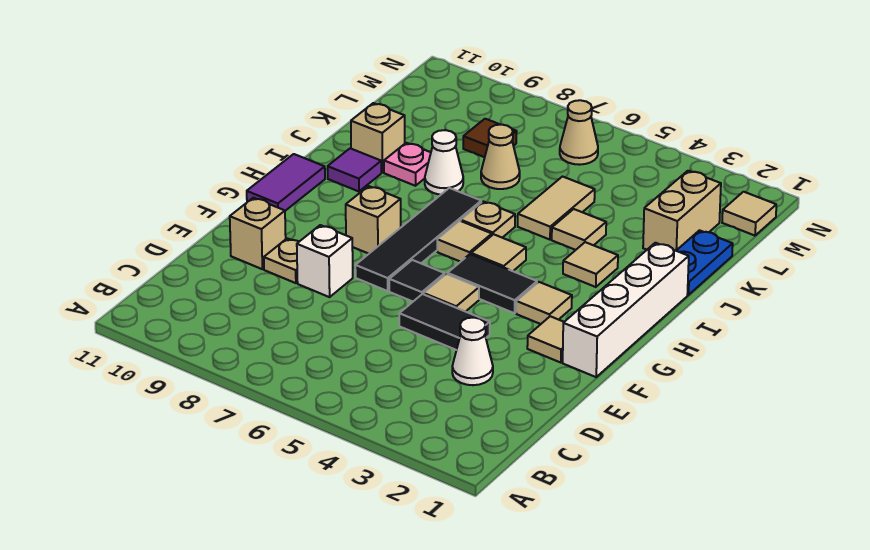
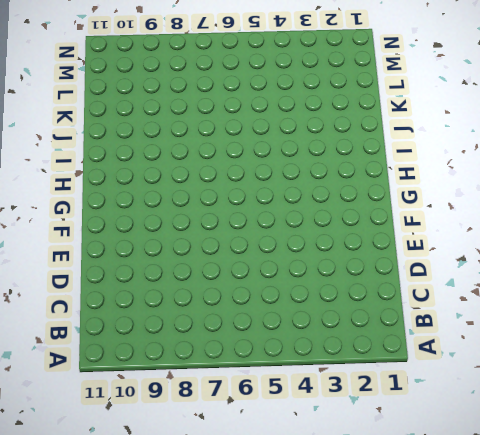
none -> white 1x1 cone [452,318,493,385]
none -> black 1x2 tile [399,294,490,350]
none -> white 1x1 brick [297,225,353,297]
none -> tan 1x1 plate [264,238,299,283]

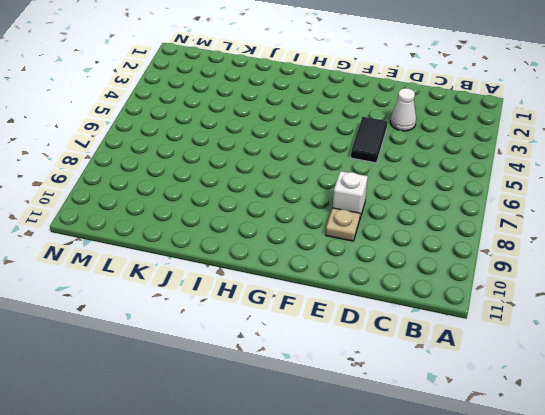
none -> tan 1x1 brick [230,198,286,269]
none -> white 1x4 brick [563,243,689,377]
none -> tan 1x1 tile [527,316,564,363]
none -> tan 1x1 tile [424,274,479,312]

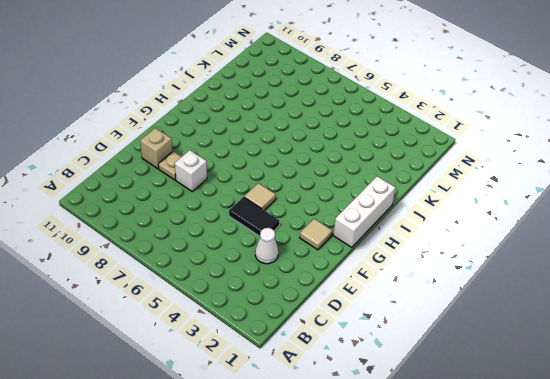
white 1x3 brick [333,176,395,247] -> white 1x4 brick [563,243,689,377]
none -> black 1x1 tile [389,260,445,301]
none -> black 1x4 tile [355,188,481,291]
none -> tan 1x1 tile [516,282,572,324]
none -> black 1x2 tile [447,254,537,313]

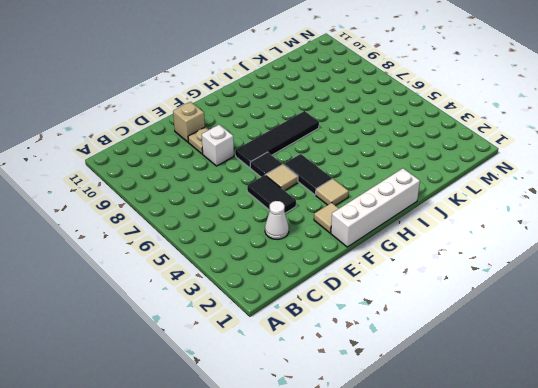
none -> tan 1x1 brick [346,186,401,254]
none -> purple 1x2 tile [247,154,325,211]
none -> tan 1x1 tile [471,234,526,271]
none -> tan 1x1 tile [437,221,492,262]

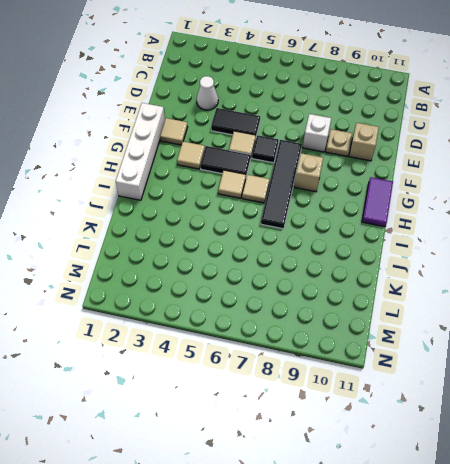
none -> tan 1x1 tile [563,242,618,287]
none -> tan 1x1 plate [461,201,515,238]
none -> purple 1x1 tile [328,148,381,191]
none -> blue 1x2 plate [676,230,733,295]

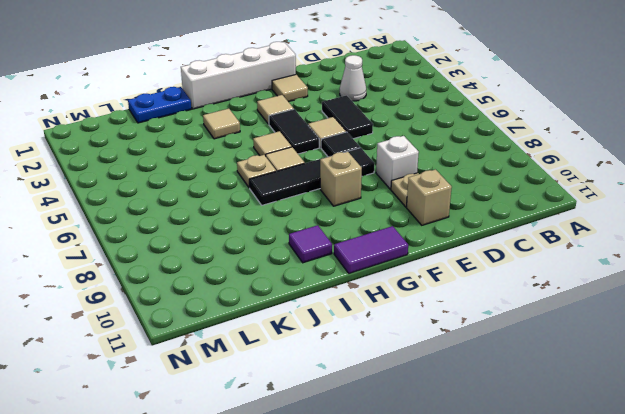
none -> tan 1x1 tile [552,209,606,250]
none -> tan 1x2 tile [518,177,595,240]
none -> white 1x1 cone [425,130,463,195]
none -> pink 1x1 plate [384,143,431,186]

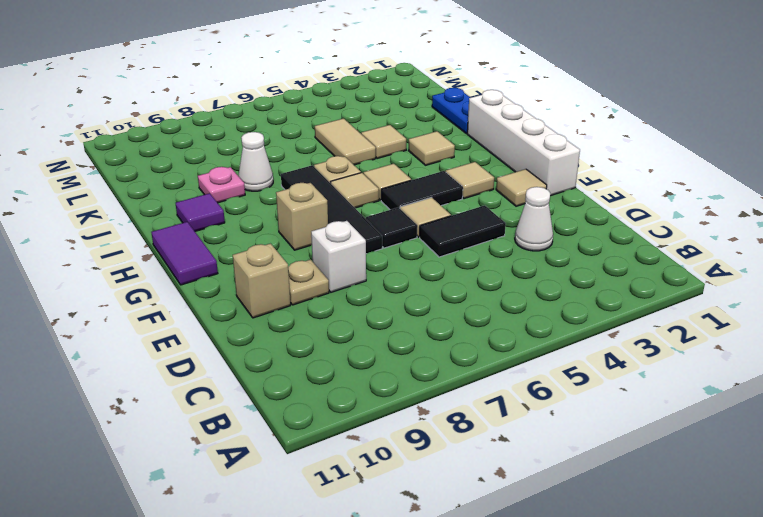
none -> tan 1x1 brick [351,103,405,173]
none -> tan 1x2 brick [643,171,721,251]
none -> tan 1x1 cone [481,125,520,189]
none -> brown 1x1 tile [463,119,517,157]

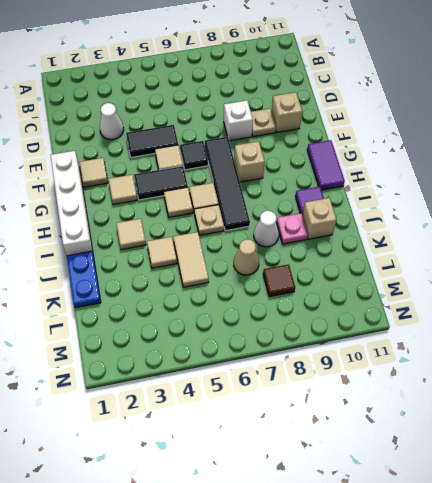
none -> tan 1x2 brick [643,171,721,251]
none -> tan 1x1 tile [722,192,776,236]
none -> tan 1x1 cone [560,100,598,165]

